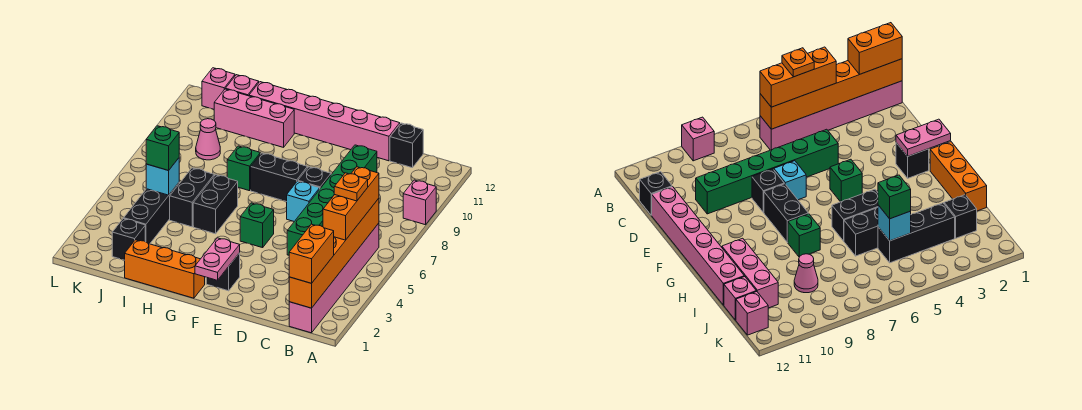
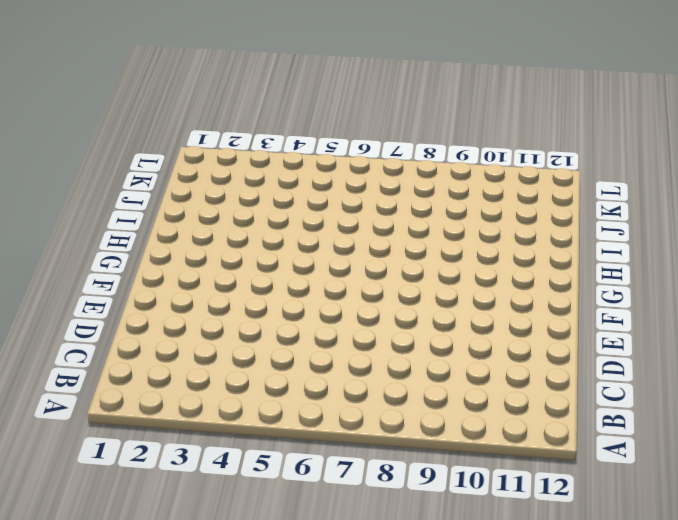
none -> pink 1x1 brick [403,180,436,225]
none -> pink 1x6 brick [289,223,379,333]
none -> black 1x1 brick [390,123,423,168]

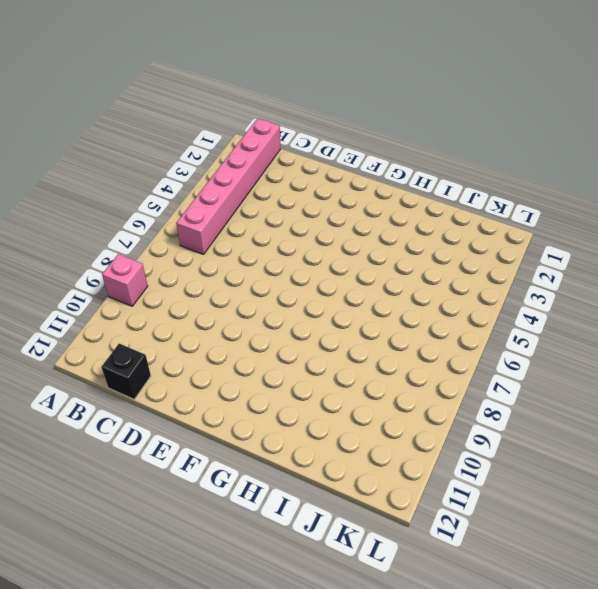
none -> green 1x6 brick [287,145,377,255]
none -> pink 1x6 brick [249,82,400,161]
none -> cyan 1x1 brick [287,181,320,221]

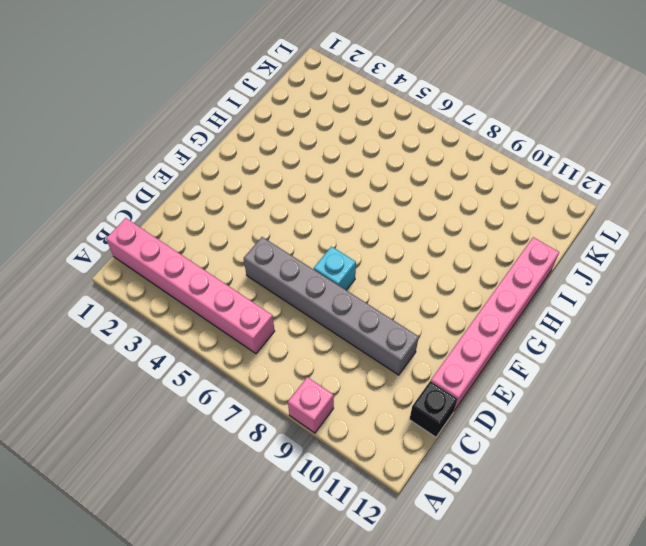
grey 1x6 brick [244,237,419,375] -> green 1x6 brick [287,145,377,255]
none -> black 1x1 brick [298,167,331,188]
none -> black 1x1 brick [206,253,240,291]
none -> green 1x1 brick [240,203,274,248]

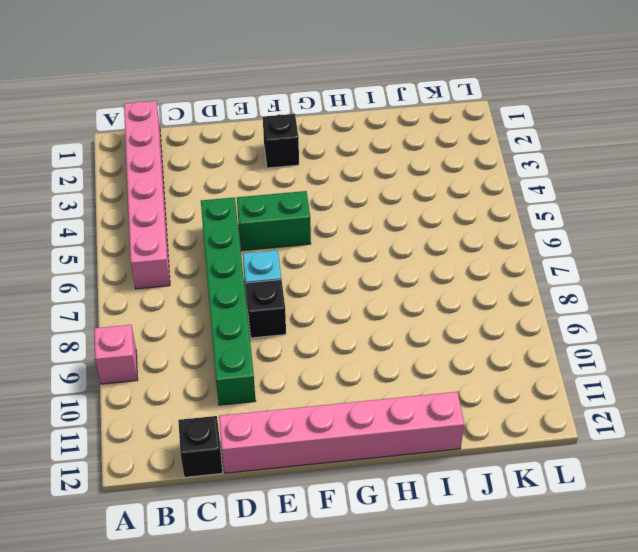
green 1x2 brick [237,191,311,250] -> green 1x1 brick [240,203,274,248]
none -> black 1x2 brick [251,153,307,202]
none -> orange 1x3 brick [125,240,205,298]
none -> black 1x2 brick [193,175,238,234]

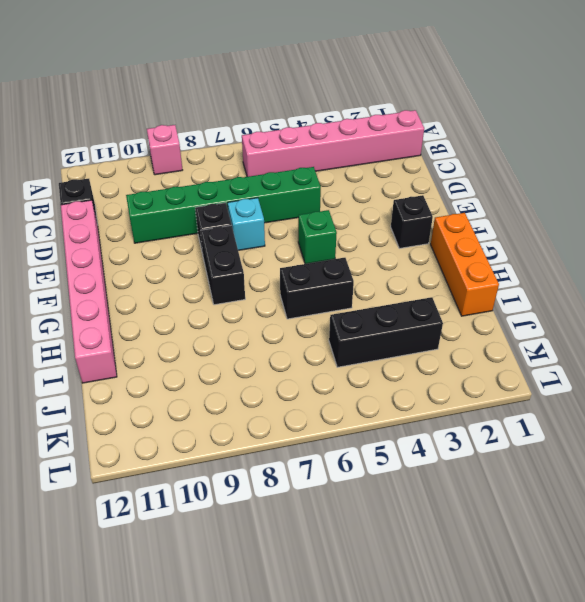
none -> green 1x1 brick [227,146,260,191]
none -> pink 1x3 brick [214,89,294,147]
none -> black 1x2 brick [170,168,214,227]

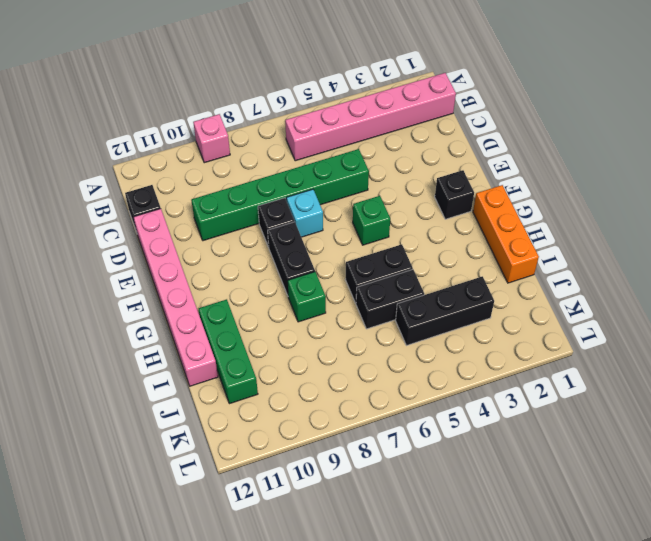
green 1x3 brick [199,299,258,404] -> pink 1x3 brick [214,89,294,147]
none -> black 1x1 brick [112,218,145,260]
none -> pink 1x1 cone [196,119,220,160]
none -> pink 1x1 brick [225,75,259,96]

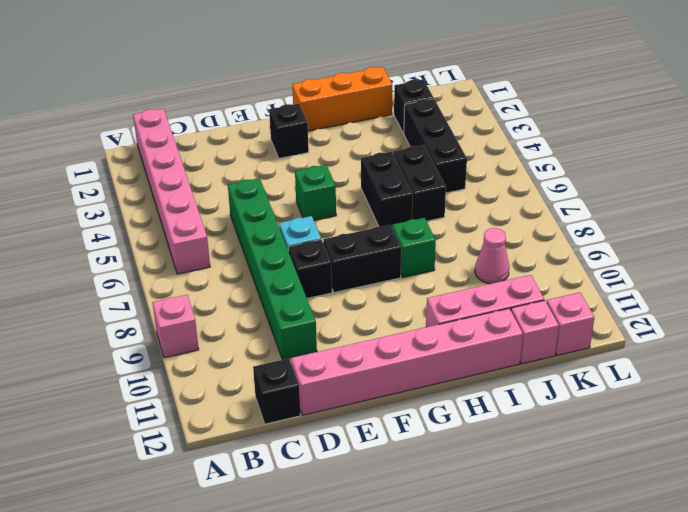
none -> orange 1x6 brick [289,198,379,308]
none -> pink 1x2 plate [195,238,240,280]
none -> cyan 1x1 brick [146,158,179,195]

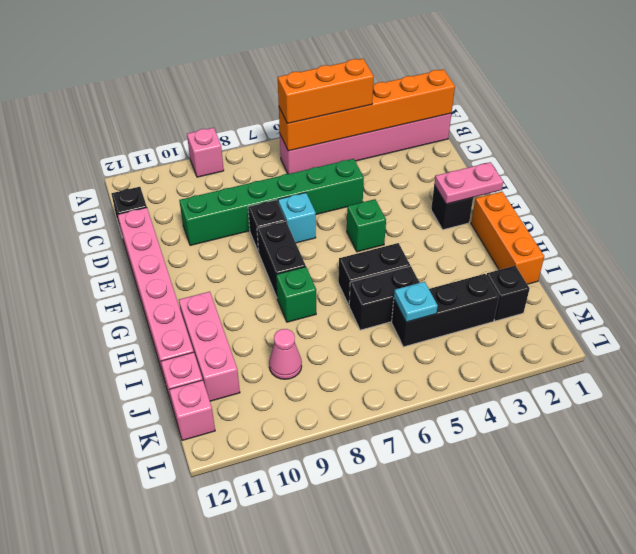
cyan 1x1 plate [394,282,438,322] -> cyan 1x1 brick [146,158,179,195]
none -> orange 1x2 brick [289,224,334,283]
none -> green 1x1 brick [146,126,179,170]
none -> orange 1x1 plate [334,173,368,201]

